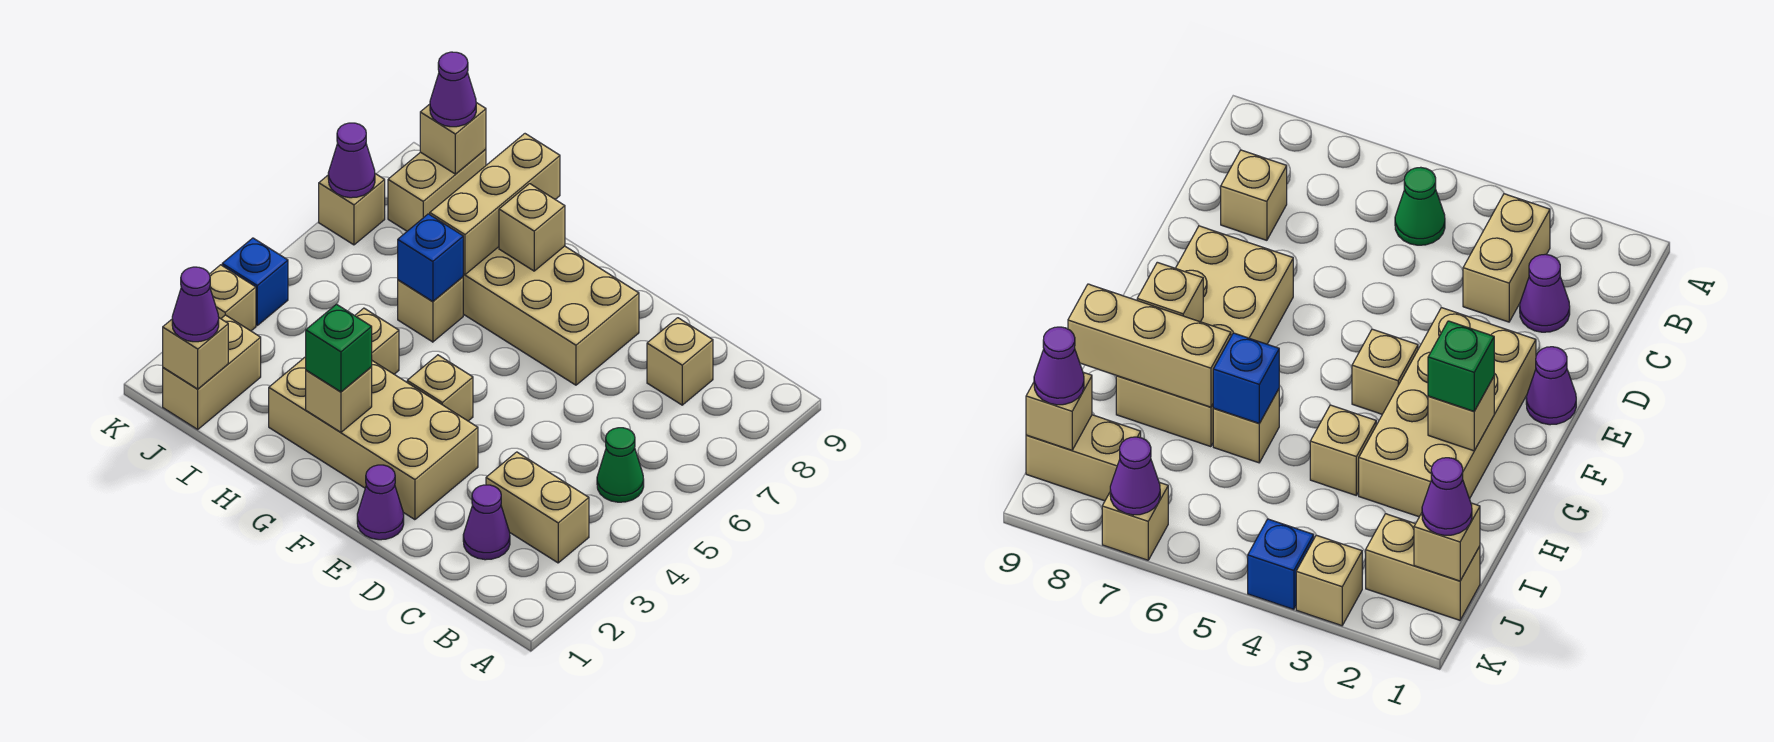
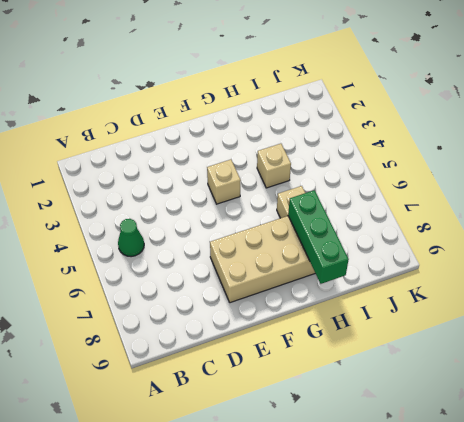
green 1x3 brick [288,190,349,284] -> tan 1x3 brick [430,134,560,274]
none -> tan 1x2 brick [486,452,589,563]
none -> purple 1x1 cone [463,485,510,560]
none -> tan 1x1 brick [647,318,713,405]

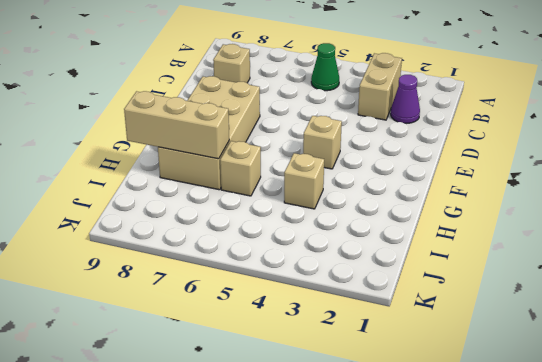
none -> purple 1x1 cone [357,465,404,540]
none -> tan 2x4 brick [269,357,478,520]
none -> tan 1x2 brick [163,315,261,429]

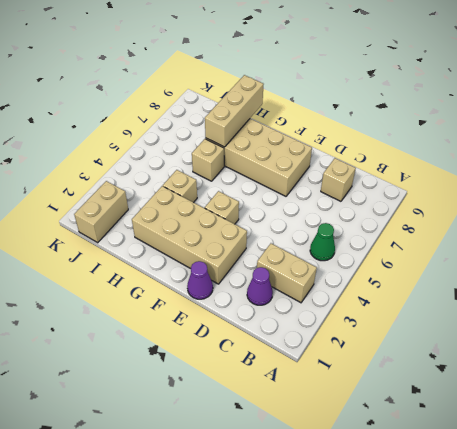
none -> tan 1x2 brick [388,149,486,231]
none -> tan 1x1 brick [209,265,256,331]
none -> blue 1x1 brick [222,238,288,325]

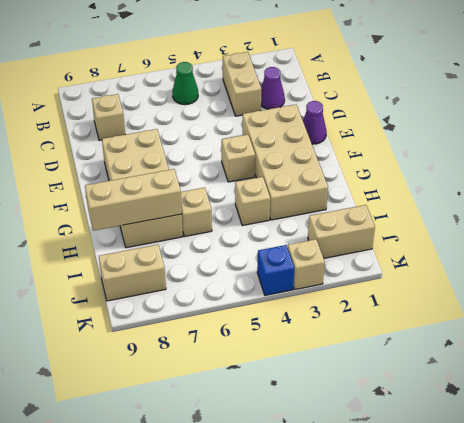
none -> tan 1x1 brick [319,174,385,245]
none -> tan 1x1 brick [306,367,372,432]
none -> tan 1x1 brick [499,184,565,271]

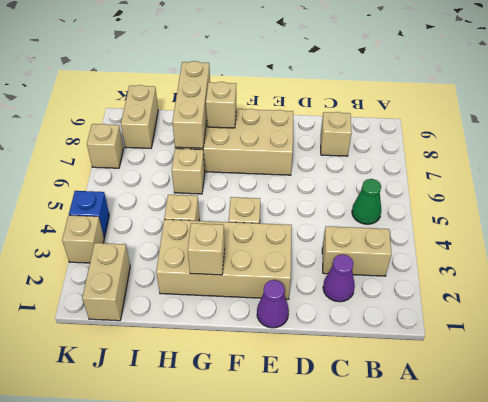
none -> blue 1x1 brick [398,214,463,301]
none -> tan 1x1 brick [163,318,228,389]
none -> tan 1x1 brick [420,103,486,174]

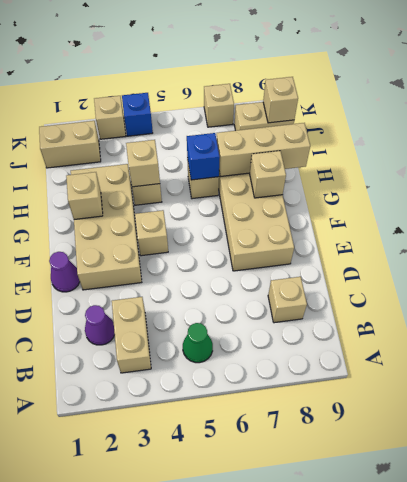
tan 1x1 brick [126,140,160,187] -> tan 1x1 brick moved to [163,318,228,389]
none -> purple 1x1 cone [328,123,375,198]
none -> green 1x1 brick [306,304,372,392]
none -> purple 1x1 cone [172,267,219,342]

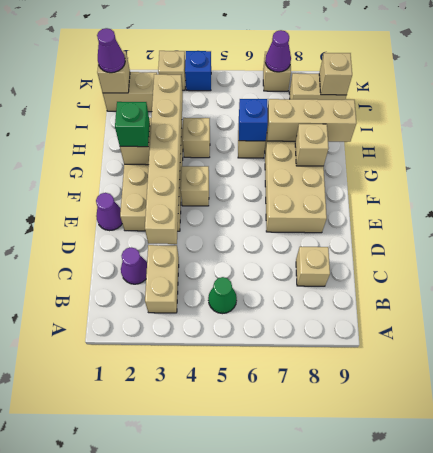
tan 1x6 brick [145,74,183,244] -> none
none -> purple 1x1 cone [430,52,476,127]

